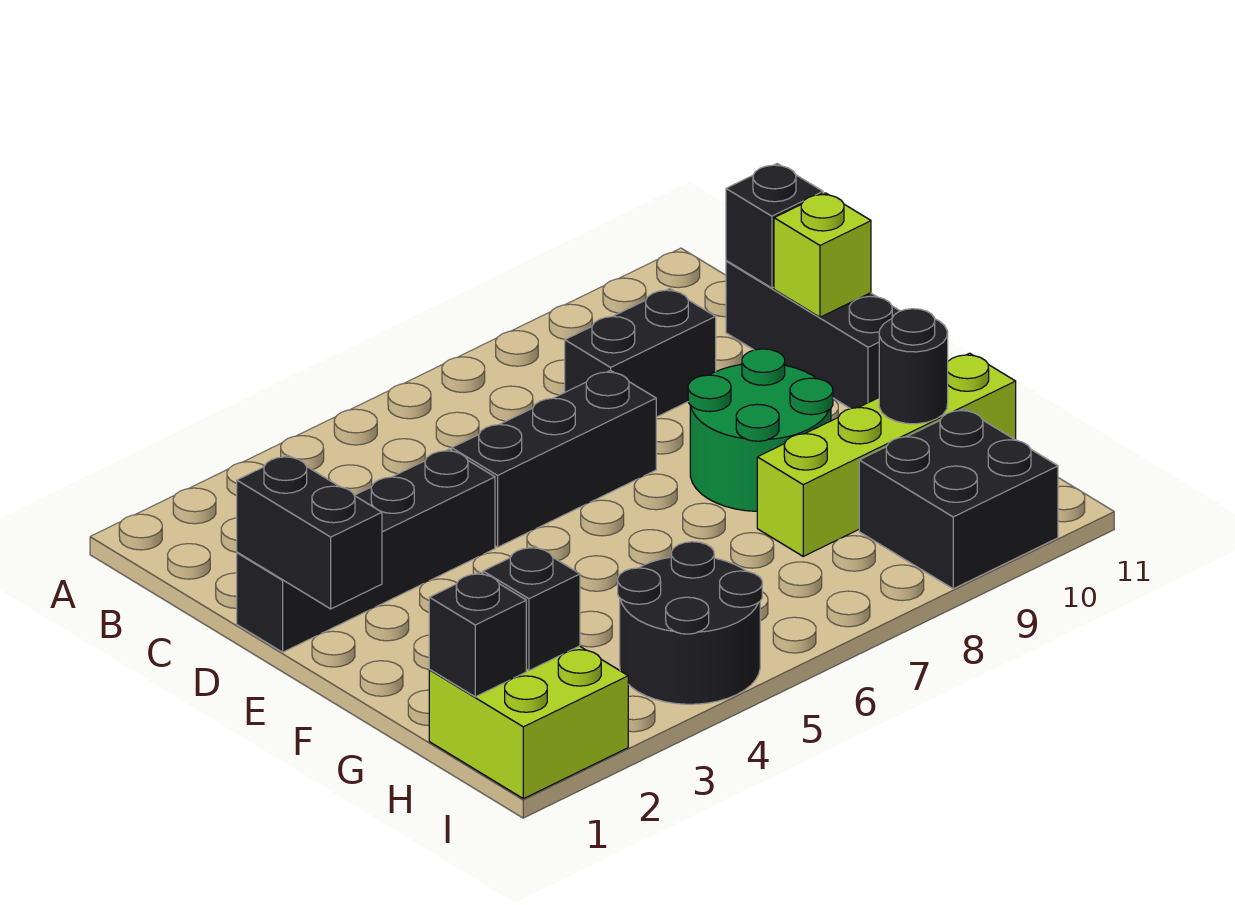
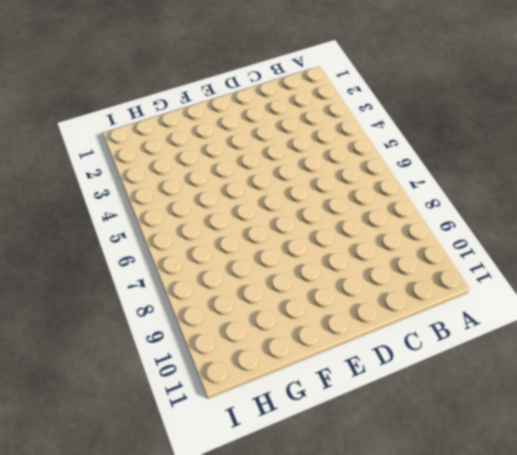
none -> black 1x2 brick [565,289,716,417]
none -> black 1x3 brick [726,261,900,409]
none -> black 1x4 brick [237,449,495,652]

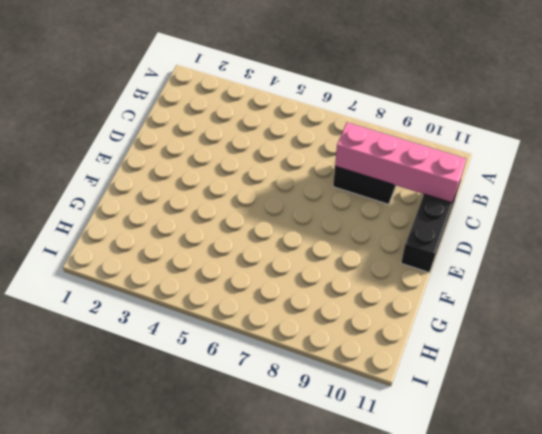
pink 1x4 brick [335,122,466,203] -> black 1x1 brick [726,164,823,288]
none -> black 1x4 brick [237,449,495,652]
none -> black 1x3 brick [452,370,656,547]
none -> green 2x2 round brick [688,349,833,511]

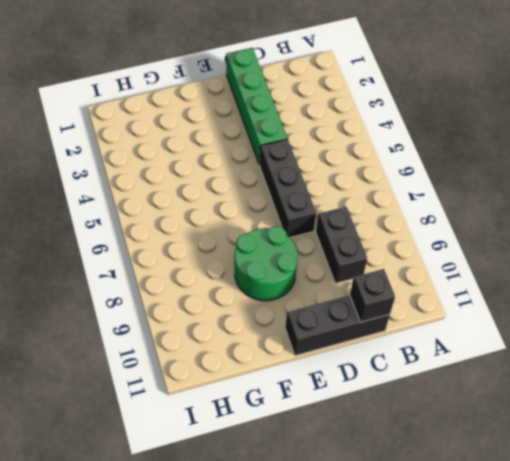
green 1x4 brick [226,48,287,163] -> black 1x4 brick [237,449,495,652]
none -> lime 1x4 brick [757,353,1016,556]
none -> lime 2x2 brick [429,646,628,799]
none -> black 2x2 round brick [618,542,762,704]

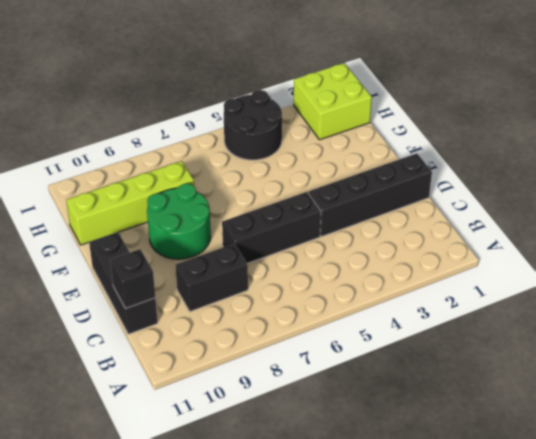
none -> black 2x2 brick [859,409,1058,589]
none -> black 1x2 brick [237,455,382,609]
none -> lime 1x1 brick [774,193,871,317]

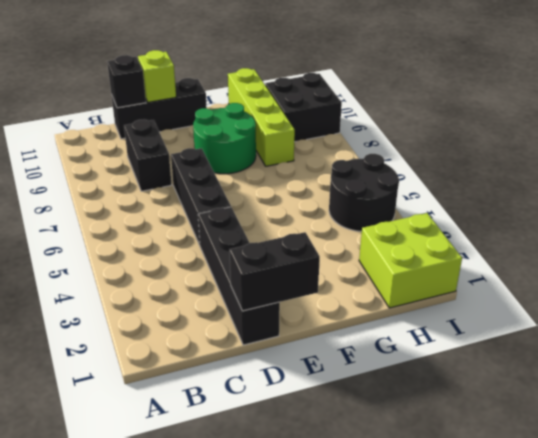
none -> black 1x1 round brick [879,309,948,424]
none -> black 1x1 brick [429,572,526,697]
none -> black 1x1 brick [483,546,580,670]

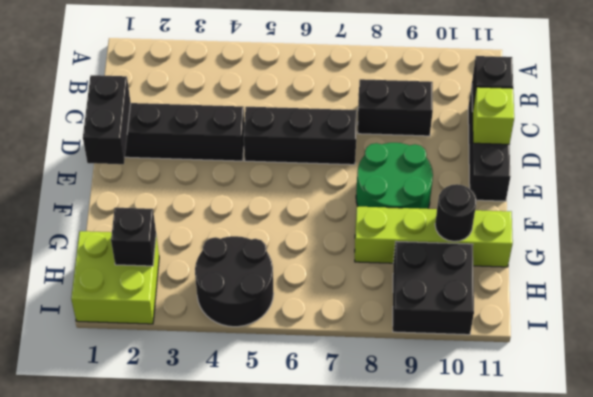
none -> black 1x1 brick [429,572,526,697]

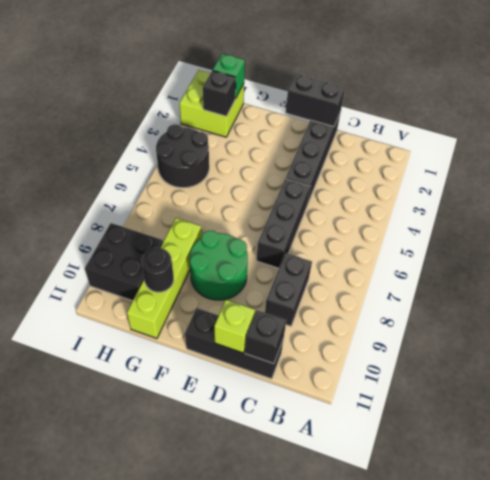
green 1x1 brick [213,54,245,98] -> black 1x1 brick [429,572,526,697]

